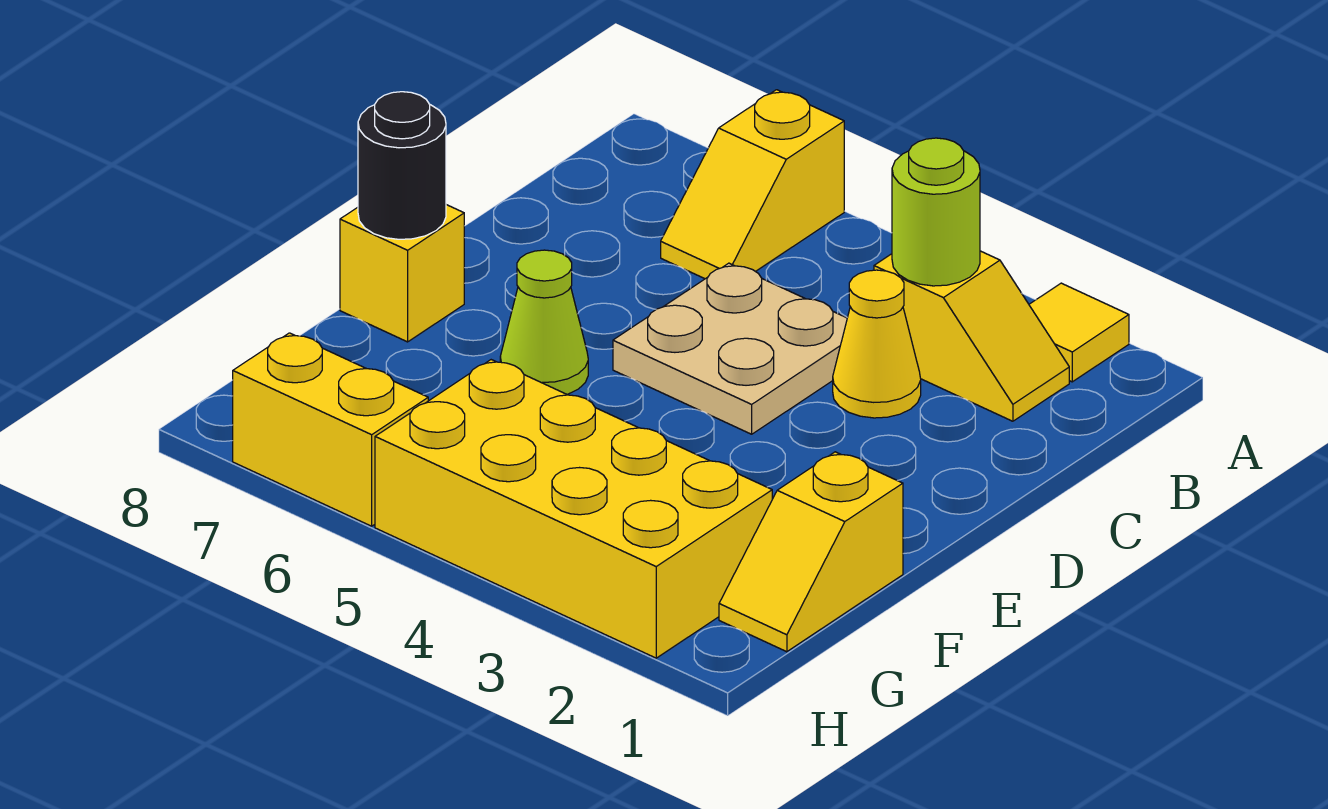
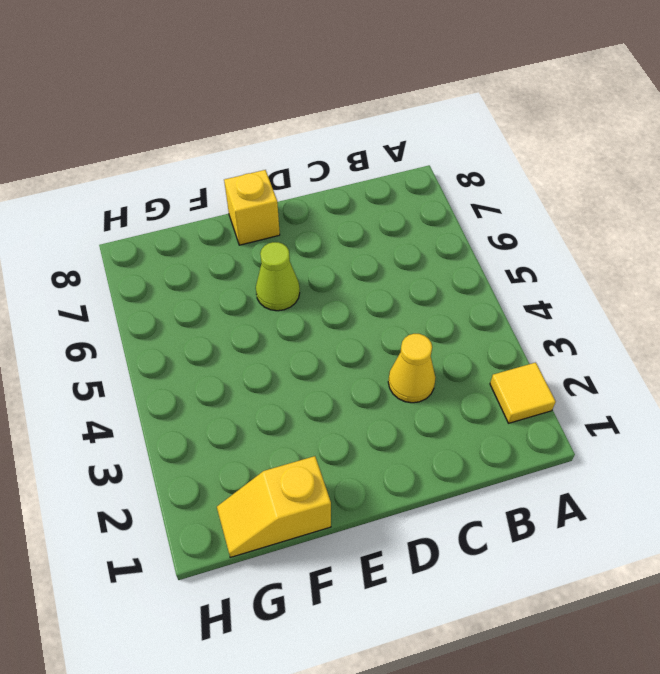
none -> yellow 1x2 slope [661,90,844,279]
none -> yellow 1x2 slope [874,251,1069,421]
none -> tan 2x2 plate [613,263,847,434]

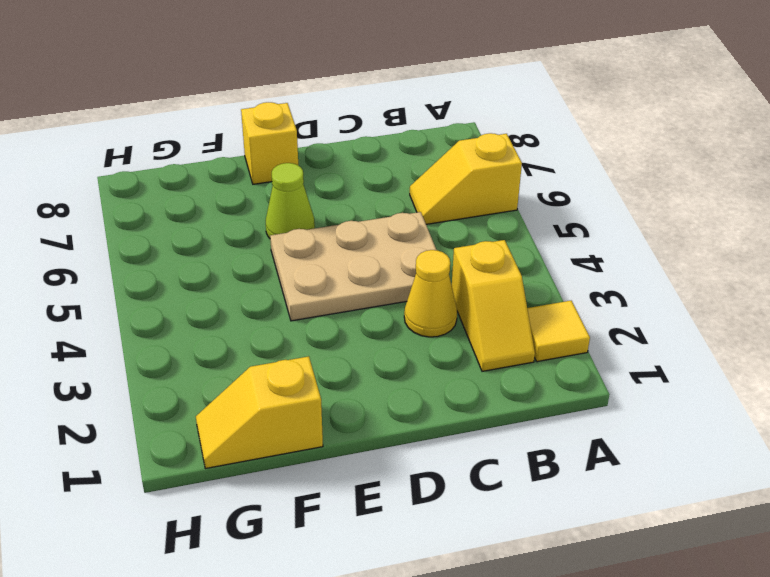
tan 2x3 plate [270,212,436,321] -> tan 2x2 plate [613,263,847,434]
none -> yellow 2x4 brick [375,360,772,658]
none -> yellow 1x2 brick [233,333,428,526]
none -> lime 1x1 round brick [892,138,980,286]

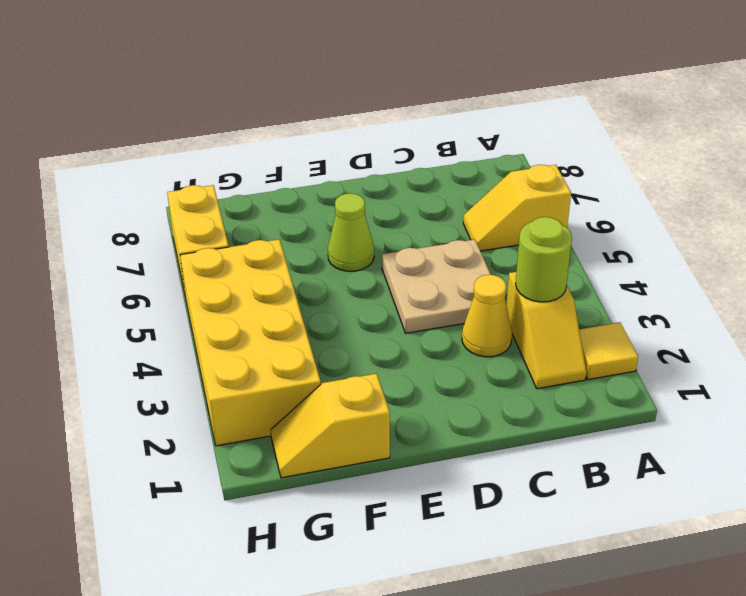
none -> yellow 1x1 brick [340,205,464,342]
none -> black 1x1 round brick [358,92,446,239]

